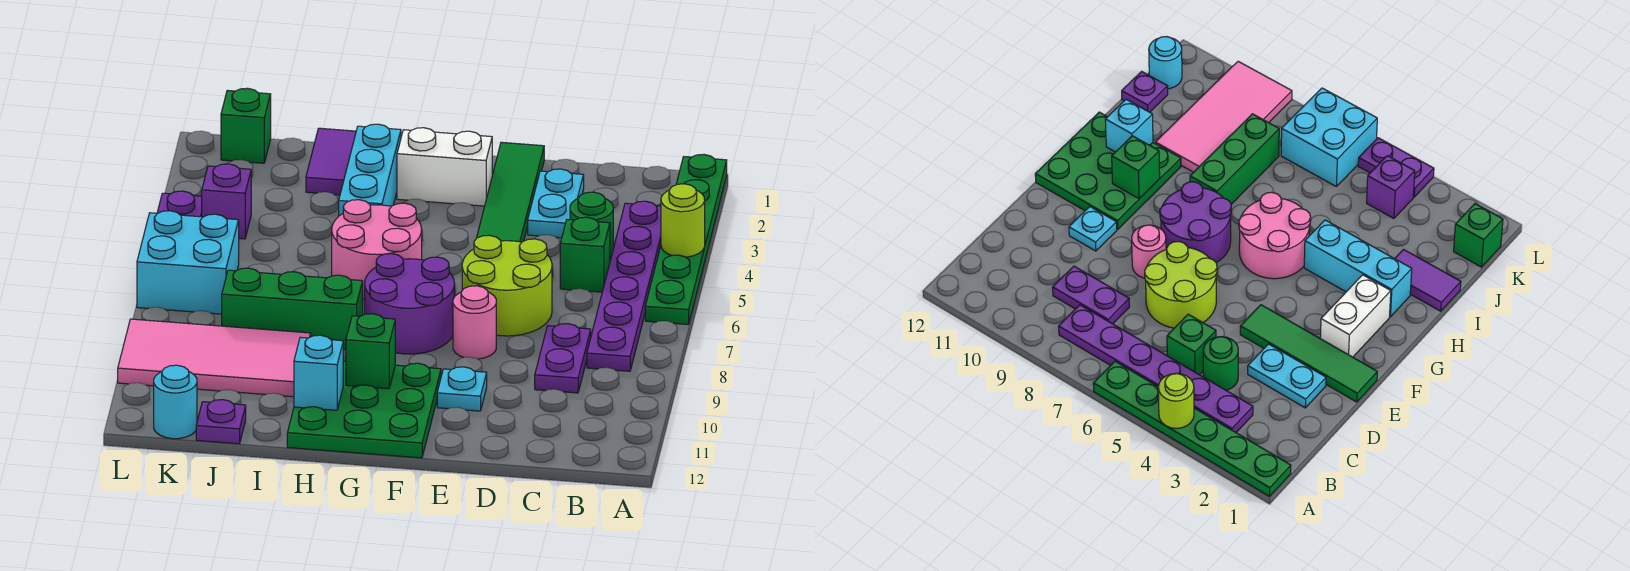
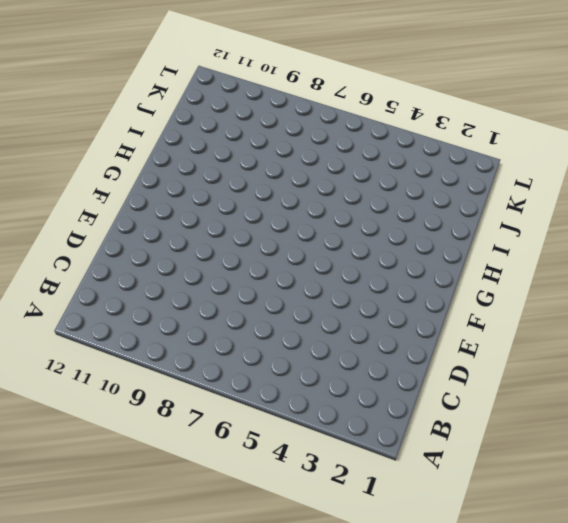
none -> green 1x6 plate [645,154,727,324]
none -> purple 1x6 plate [587,201,661,371]
none -> green 1x1 round brick [570,192,613,259]

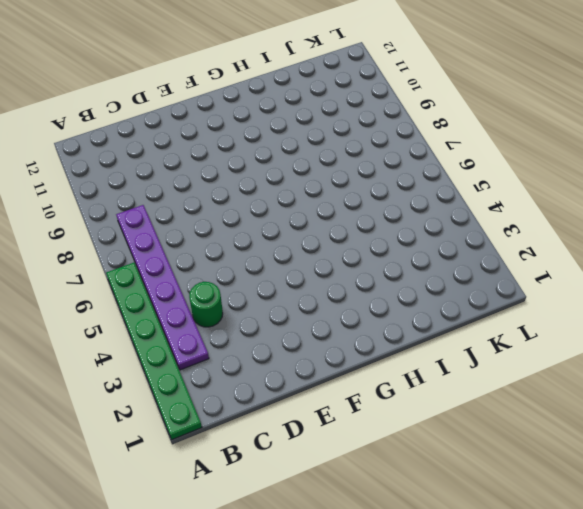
none -> green 1x1 brick [560,217,610,292]
none -> purple 1x2 plate [535,324,591,393]
none -> cyan 1x2 plate [528,169,584,238]

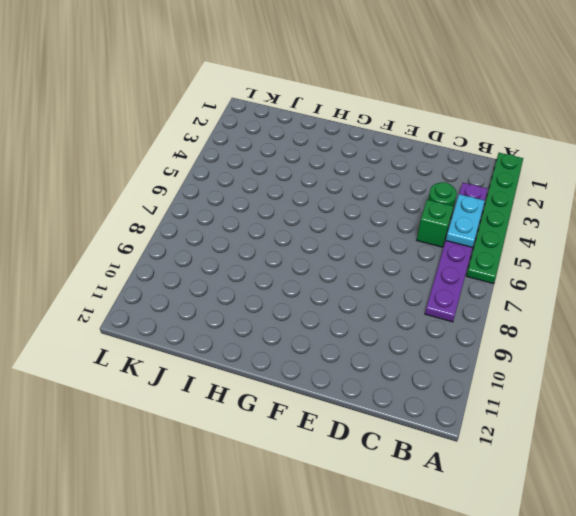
cyan 1x2 plate [446,194,485,247] -> cyan 1x2 plate moved to [528,169,584,238]
none -> purple 1x2 plate [535,324,591,393]
none -> lime 2x2 round brick [462,235,552,336]
none -> green 1x4 tile [477,142,544,242]

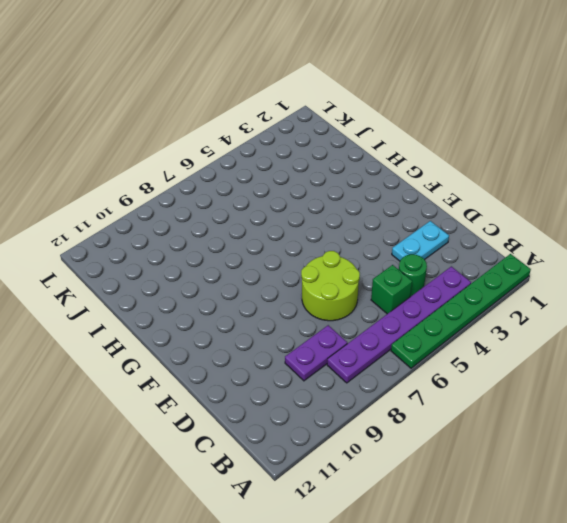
none -> green 1x4 tile [477,142,544,242]
none -> pink 1x1 round brick [453,286,496,359]
none -> cyan 1x1 plate [437,367,487,411]

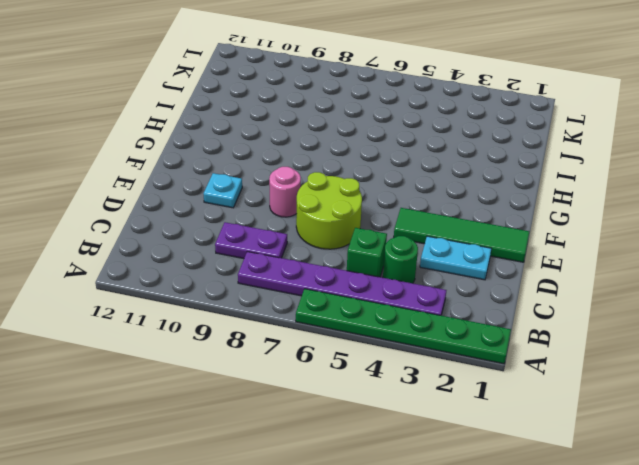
none -> white 1x2 brick [397,128,492,206]
none -> purple 2x2 round brick [365,254,454,354]
none -> green 3x3 plate [287,361,441,458]

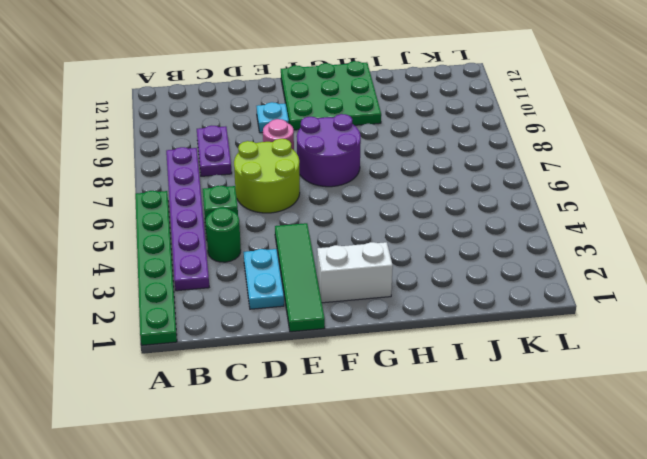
none -> pink 2x2 round brick [332,200,422,299]
none -> cyan 1x3 brick [339,124,401,216]
none -> green 1x3 brick [222,268,363,349]

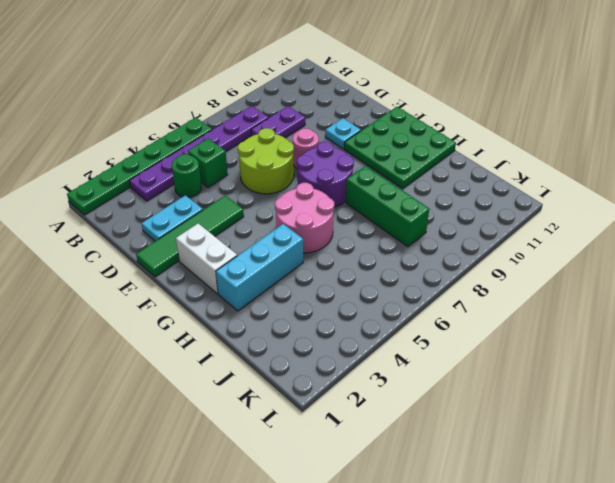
none -> purple 1x2 tile [306,128,356,195]
none -> pink 2x4 tile [118,319,311,397]
none -> purple 1x1 plate [196,400,246,444]

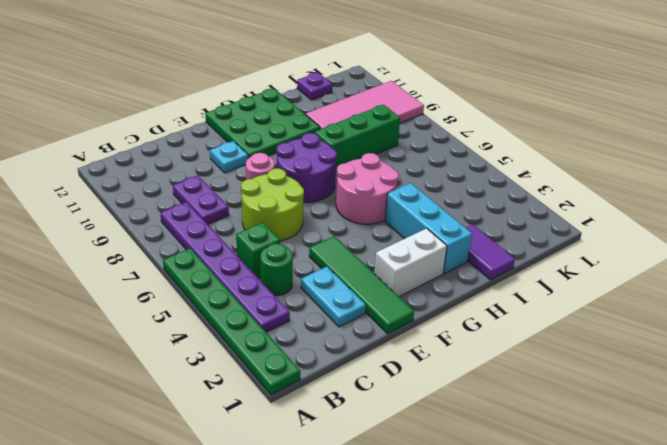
none -> green 1x1 brick [221,88,271,163]
none -> purple 1x1 brick [202,164,251,239]
none -> cyan 2x2 brick [137,211,239,314]

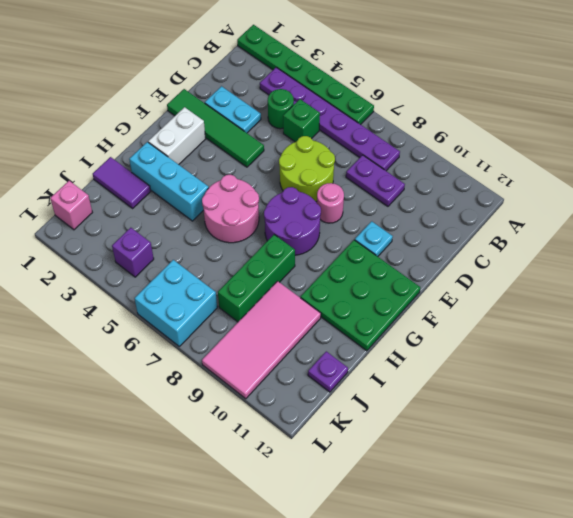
pink 1x1 brick [50,181,92,230] -> green 1x1 brick [221,88,271,163]
none -> cyan 1x1 round brick [154,365,197,439]
none -> purple 1x2 plate [157,191,202,217]
none -> lime 1x1 round brick [661,184,705,257]

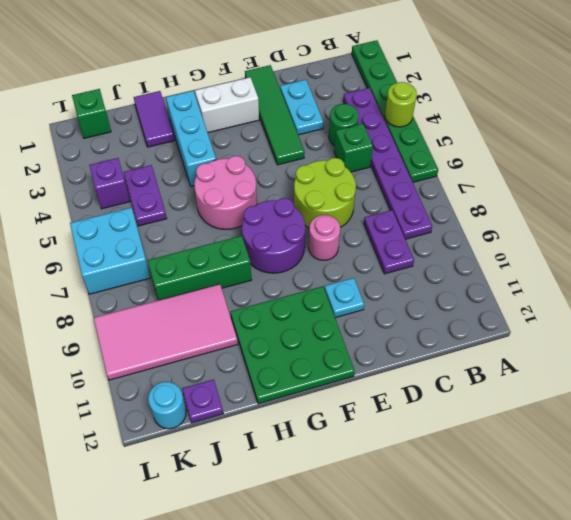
purple 1x2 plate [124,165,167,226] -> purple 1x2 plate moved to [157,191,202,217]
none -> green 1x1 brick [346,314,395,389]
none -> cyan 1x1 brick [294,335,343,410]

